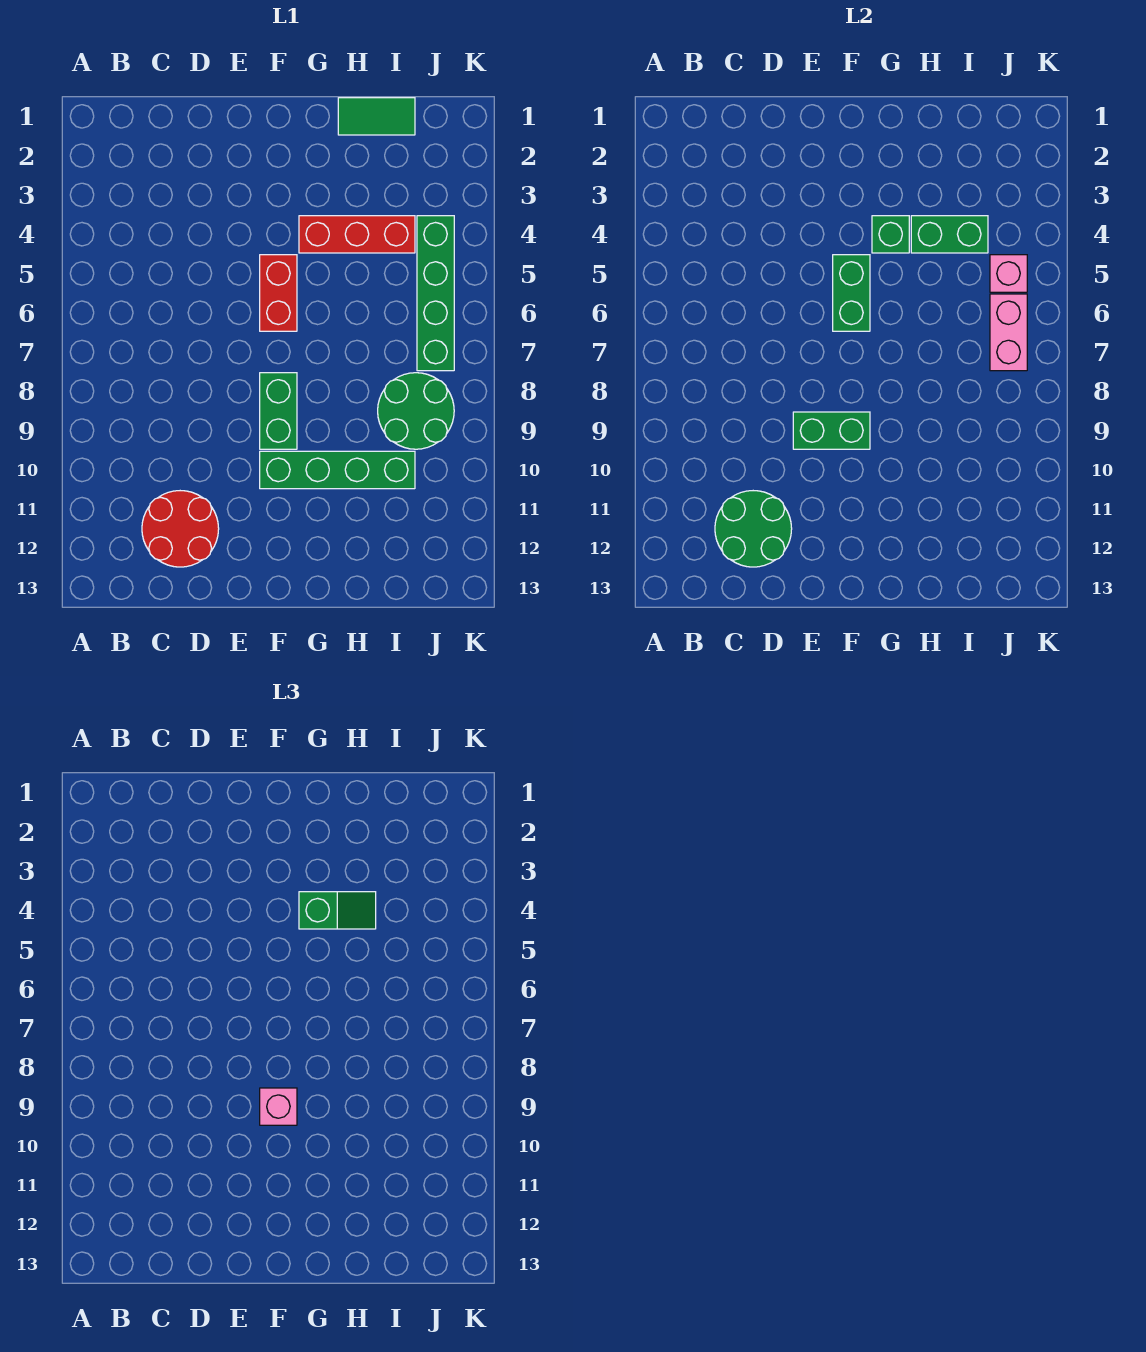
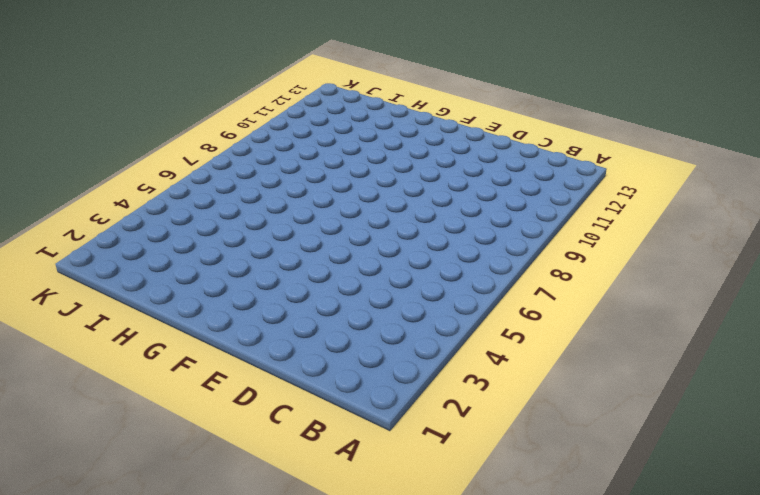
none -> red 2x2 round brick [142,491,219,567]
none -> red 1x2 brick [260,255,297,331]
none -> green 1x2 brick [260,373,297,449]

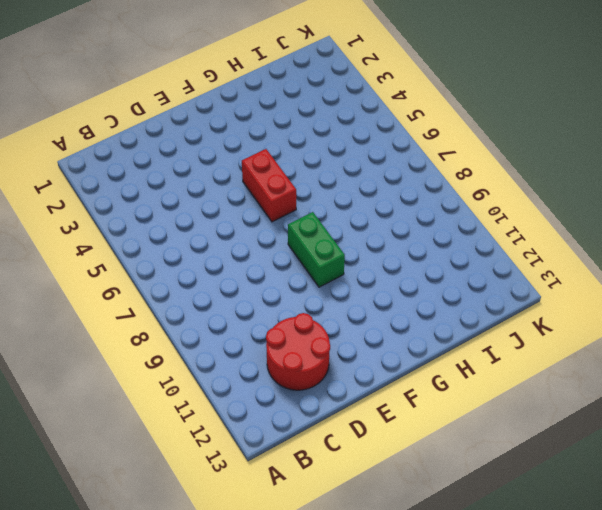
none -> green 1x4 brick [260,451,415,489]
none -> red 1x3 brick [299,216,415,253]
none -> green 1x2 tile [338,98,415,135]

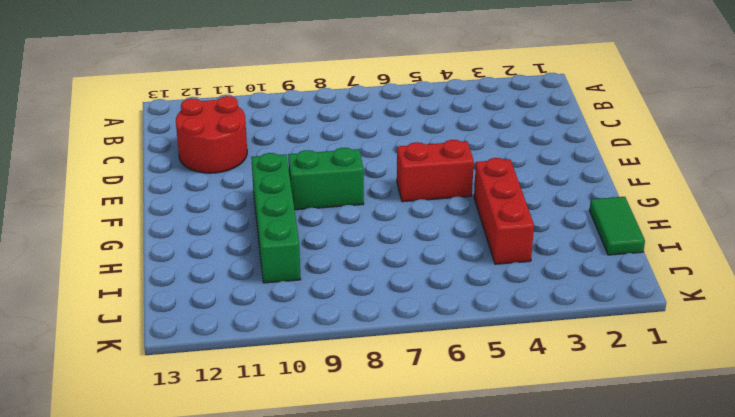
none -> green 2x2 round brick [378,373,454,449]
none -> green 1x4 brick [417,216,454,371]
none -> green 2x2 round brick [715,491,792,567]

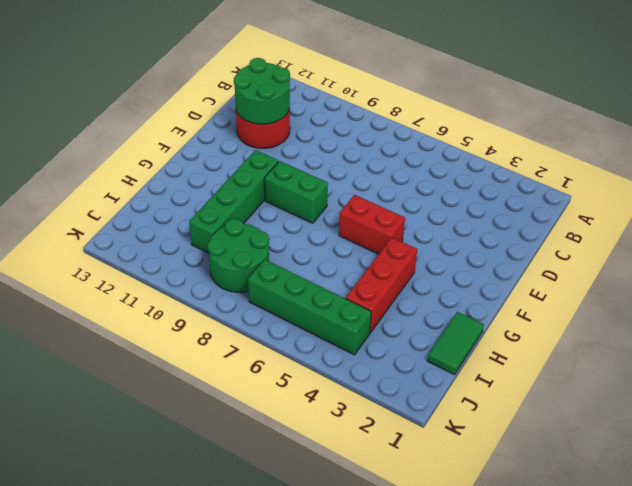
none -> green 1x2 brick [793,412,870,449]
none -> green 1x2 brick [833,255,870,331]
none -> green 1x1 brick [872,216,909,253]

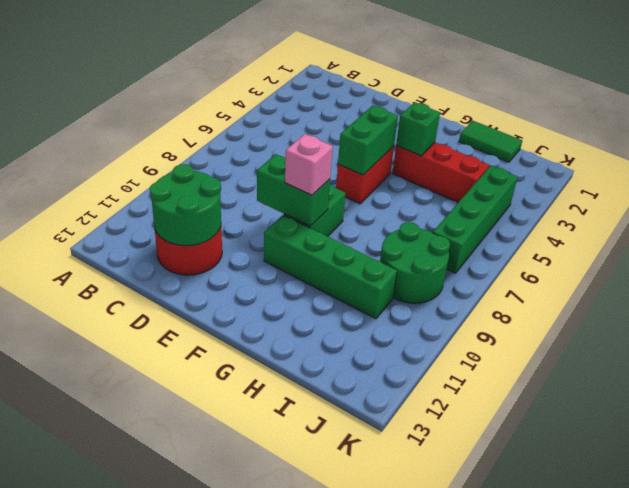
none -> green 1x2 brick [911,216,988,253]
none -> pink 1x1 brick [990,255,1027,292]
none -> pink 1x2 brick [990,294,1027,371]

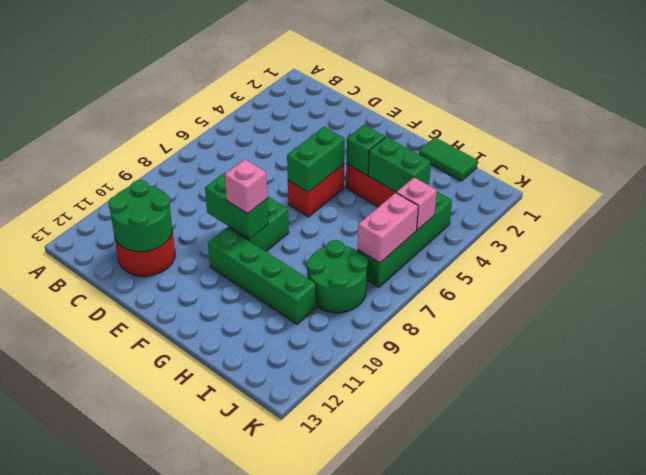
none -> green 1x2 slope [299,892,376,929]

